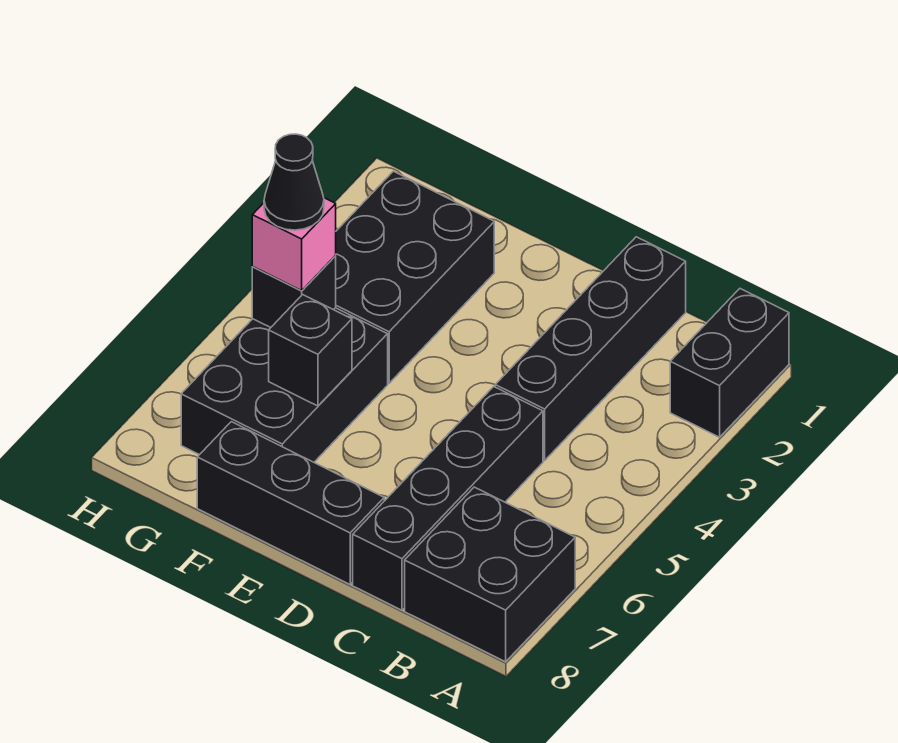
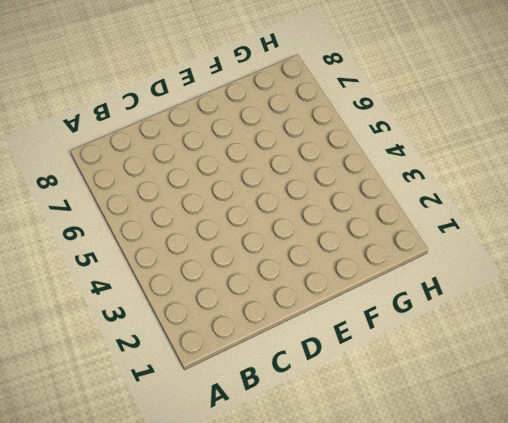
none -> black 1x2 brick [670,289,789,437]
none -> black 2x2 brick [405,487,575,662]

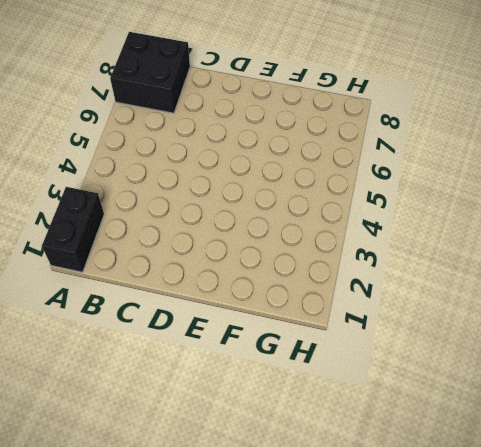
none -> black 1x4 brick [495,237,686,461]
none -> black 1x4 brick [353,387,543,610]

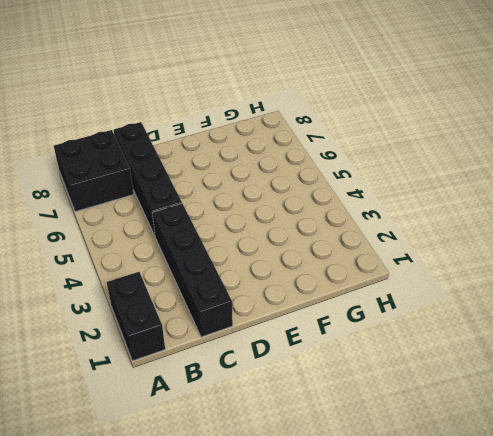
none -> black 1x3 brick [197,422,384,584]
none -> black 2x3 brick [335,171,494,383]

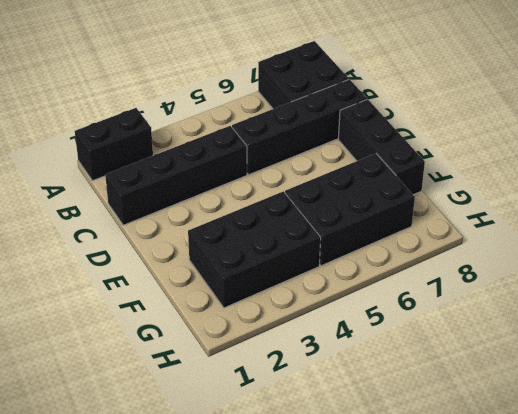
none -> black 1x1 brick [269,295,352,406]
none -> black 1x1 brick [252,256,336,327]

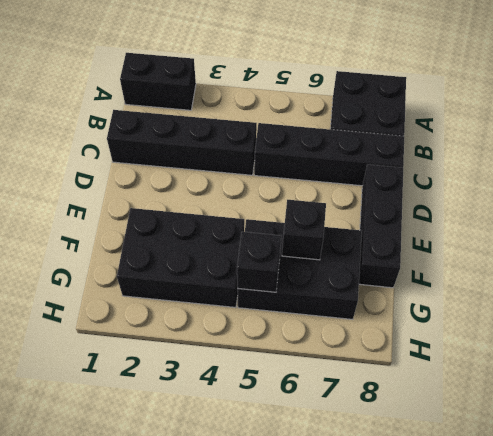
none -> pink 1x1 brick [252,198,336,291]
none -> black 1x1 cone [264,134,324,230]

